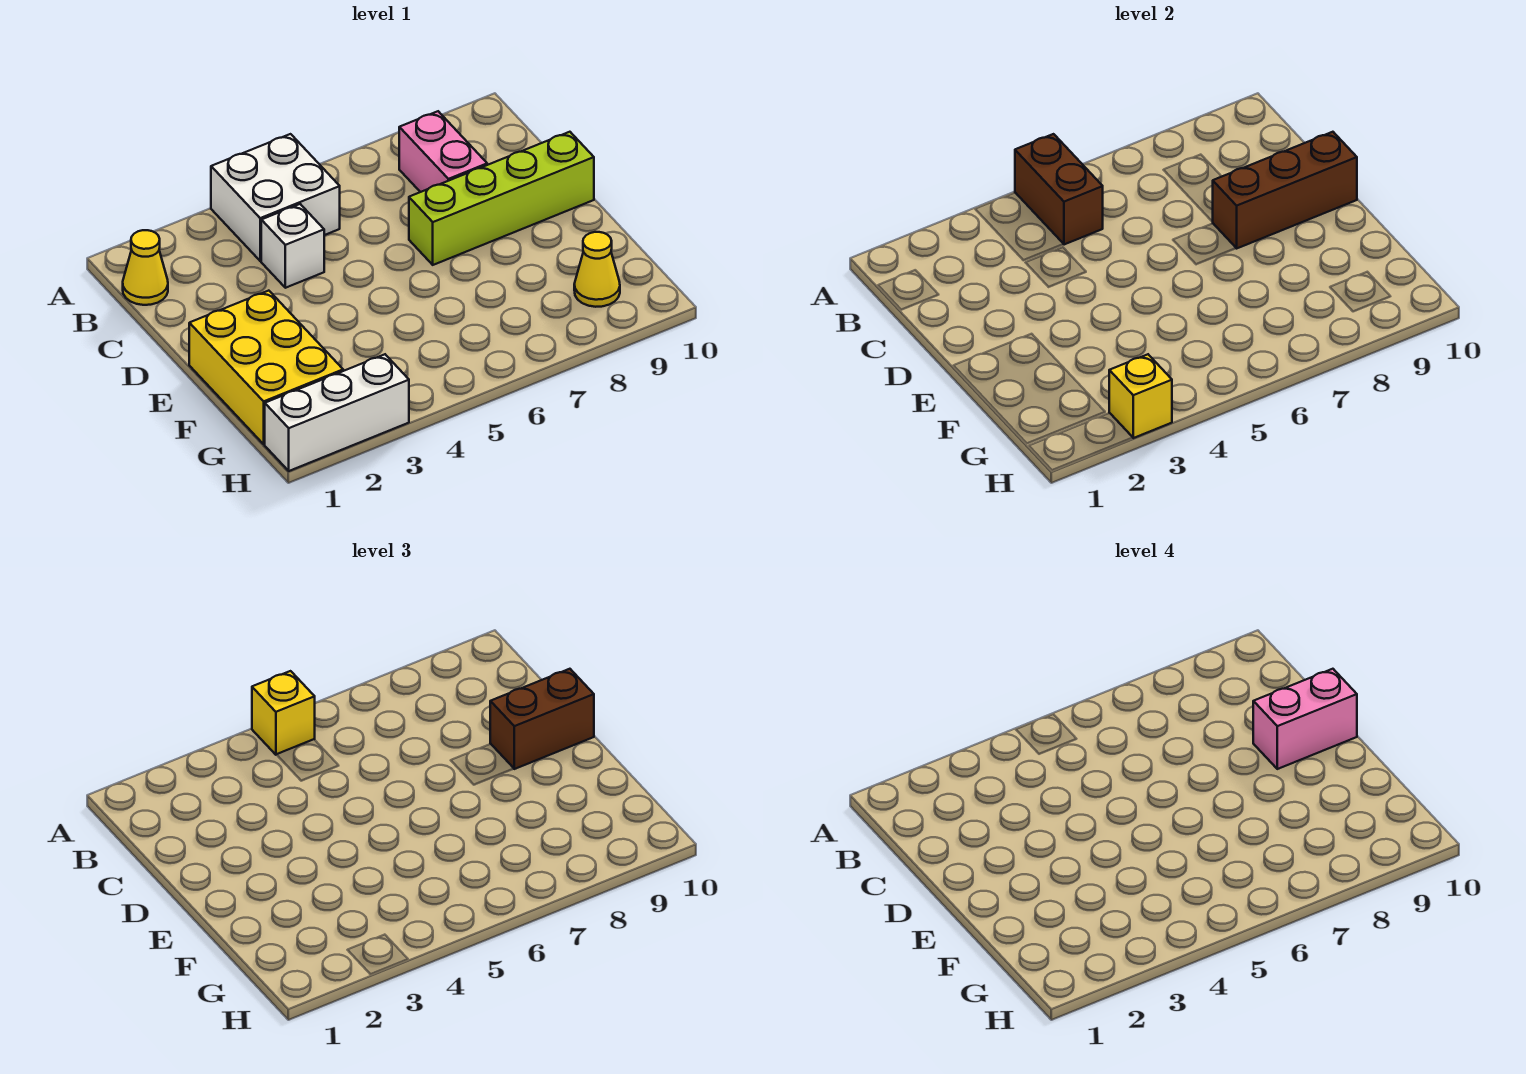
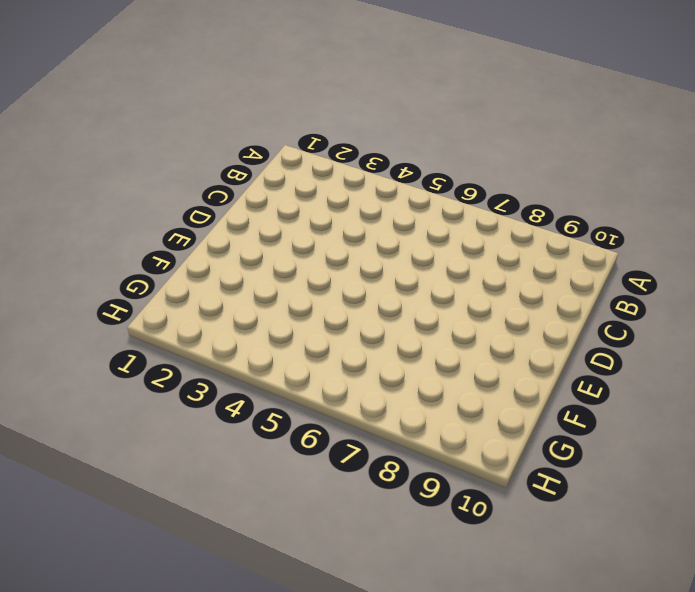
none -> white 2x2 brick [211,134,340,261]
none -> yellow 1x1 cone [123,230,168,305]
none -> pink 1x2 brick [399,111,487,192]

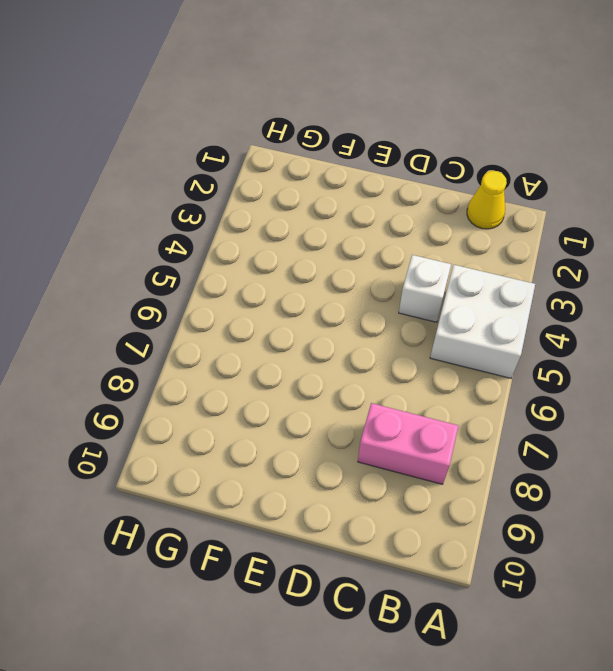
none -> lime 1x4 brick [409,132,594,265]
none -> yellow 2x3 brick [189,291,343,444]
none -> yellow 1x1 cone [574,232,620,307]

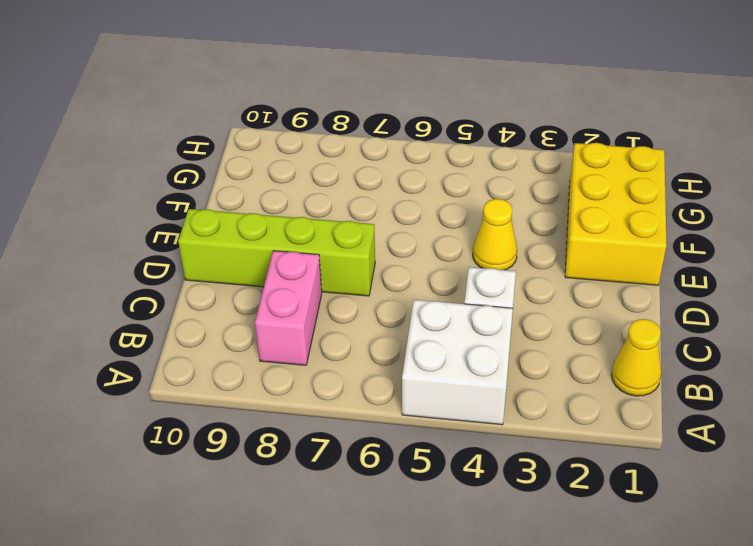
yellow 1x1 cone [473,199,517,270] -> yellow 1x1 cone moved to [574,232,620,307]
none -> white 1x3 brick [265,354,409,471]
none -> brown 1x2 brick [1015,134,1103,245]
none -> brown 1x3 brick [1213,132,1357,248]

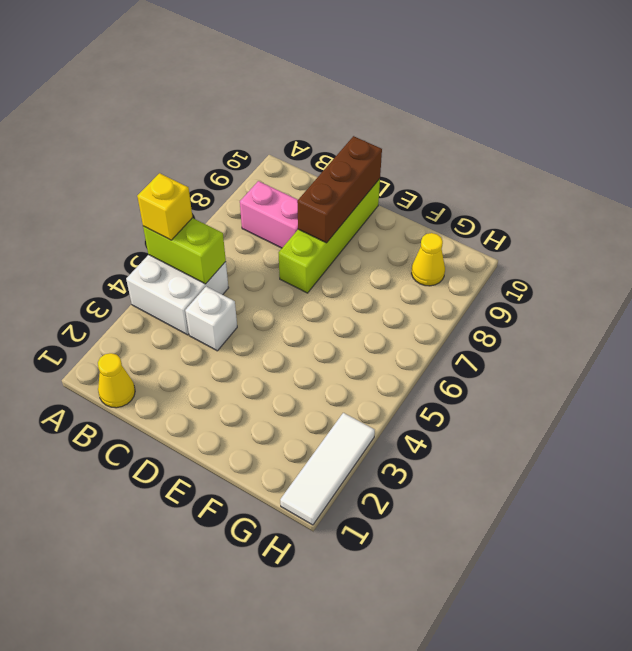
lime 1x2 brick [143,218,226,284] -> brown 1x2 brick [1015,134,1103,245]
white 1x3 tile [280,413,375,525] -> white 1x3 brick [265,354,409,471]
none -> yellow 2x3 brick [189,291,343,444]
none -> yellow 1x1 brick [1109,354,1172,438]
none -> brown 1x2 brick [490,669,594,769]

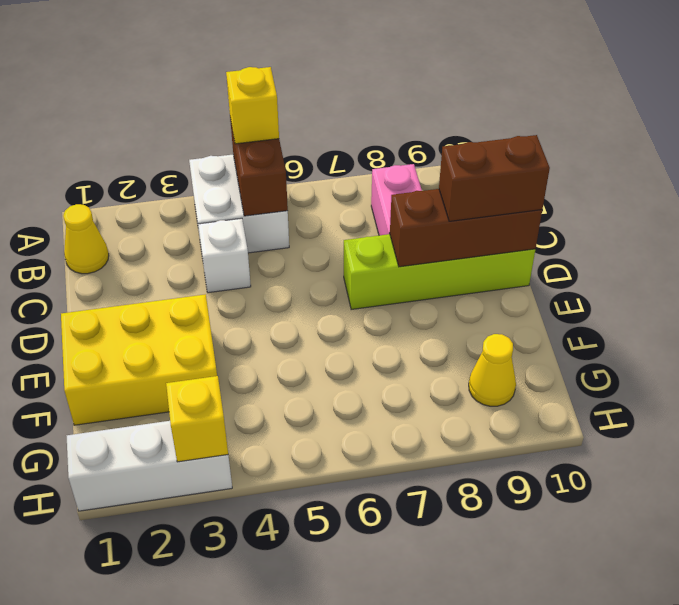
yellow 2x3 brick [61,294,217,425] -> yellow 2x3 brick turned to [189,291,343,444]
none -> pink 1x2 brick [1253,669,1357,769]

